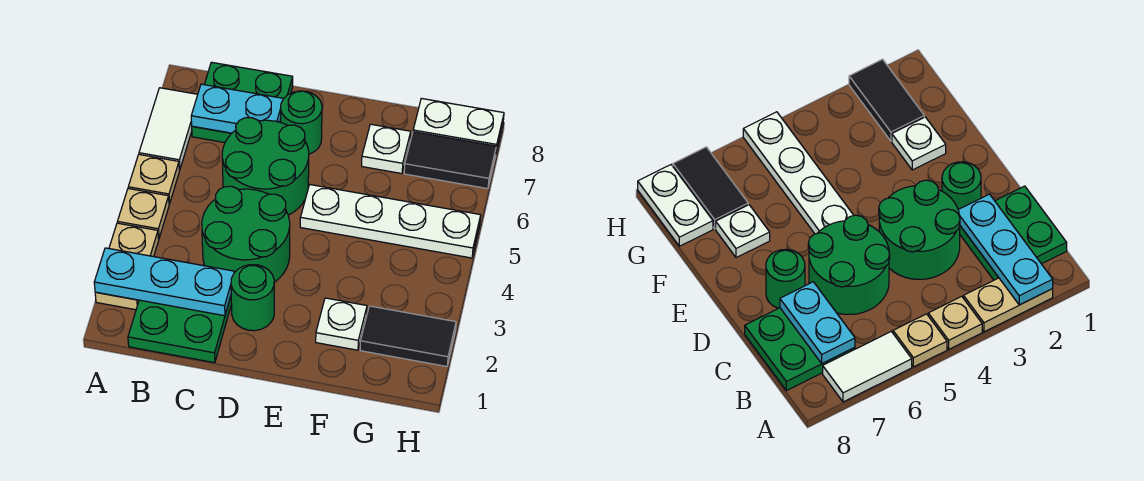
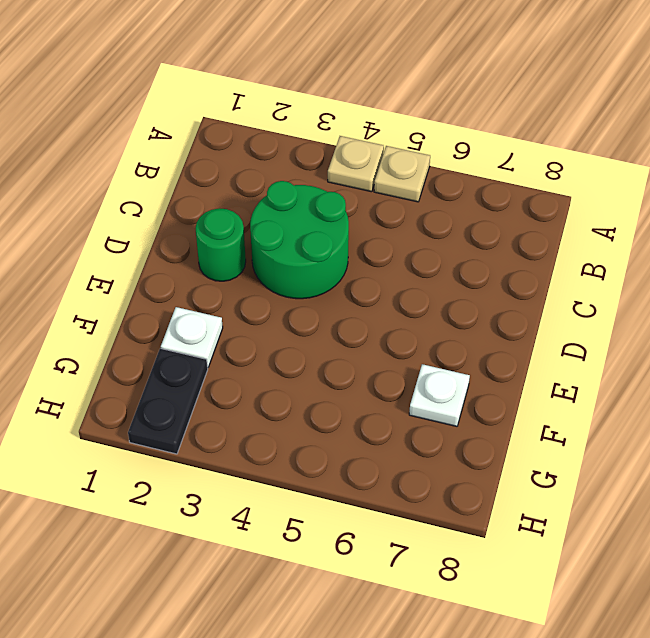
black 1x2 plate [128,348,208,454] -> black 1x2 tile [360,306,456,366]
none -> tan 1x2 plate [95,223,159,310]
none -> white 1x2 tile [139,88,198,170]
none -> green 2x2 plate [128,296,231,363]

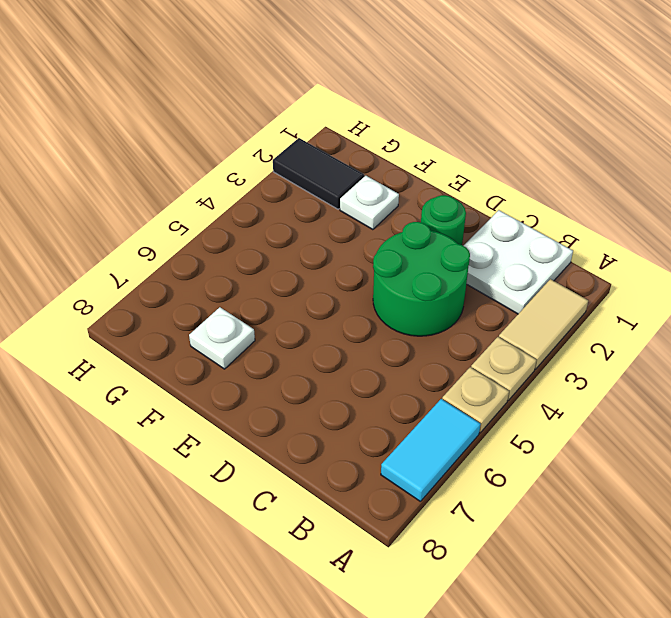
tan 1x2 tile [499,279,588,369] -> tan 1x2 plate [95,223,159,310]
cyan 1x2 tile [381,399,481,502] -> white 1x2 tile [139,88,198,170]
white 2x2 plate [464,210,573,314] -> green 2x2 plate [128,296,231,363]
none -> green 2x2 plate [192,62,293,143]
none -> green 2x2 round brick [222,118,309,215]
none -> green 1x1 round brick [281,91,322,154]

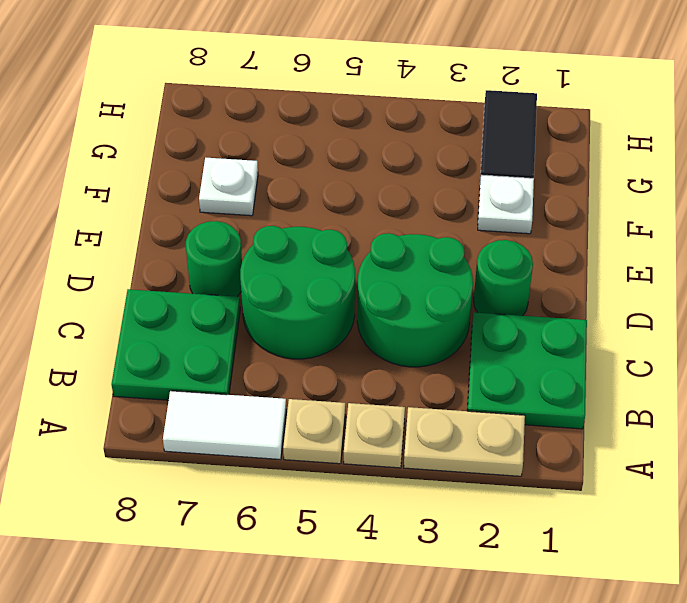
none -> white 1x4 plate [300,185,481,258]
none -> black 1x2 tile [404,132,496,189]
none -> white 1x2 plate [413,98,504,152]

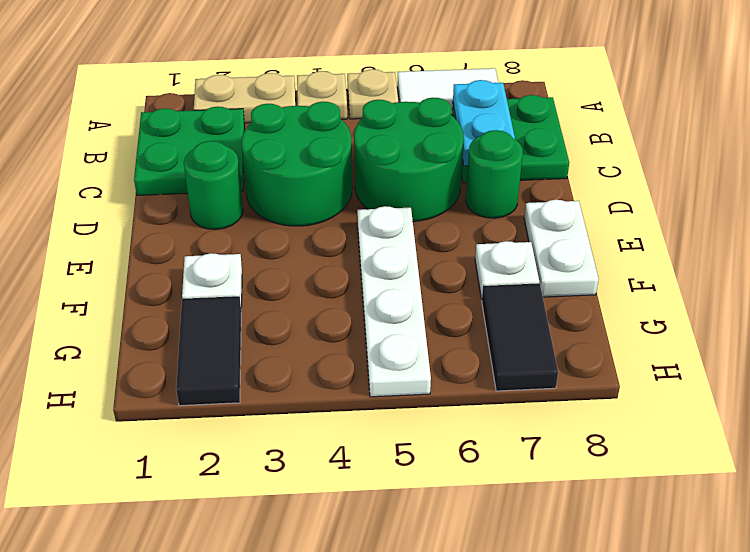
white 1x2 plate [524,200,599,297] -> white 1x2 plate moved to [413,98,504,152]
none -> cyan 1x3 plate [94,248,235,316]

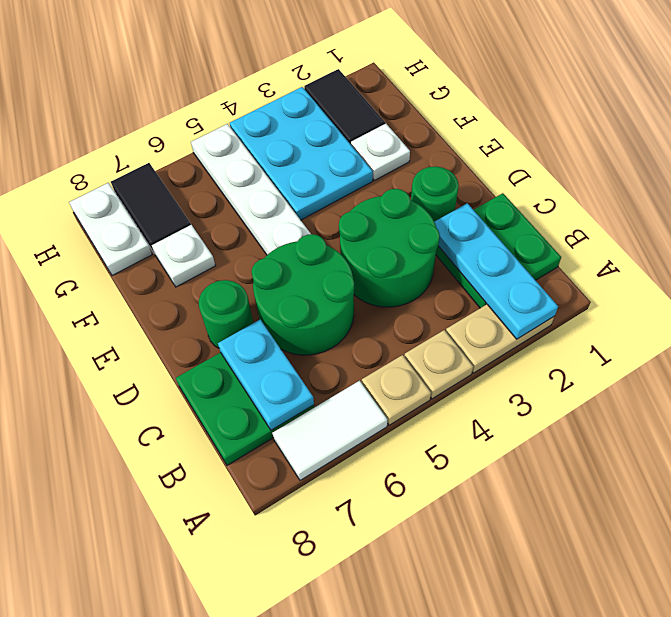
cyan 2x3 plate [230,87,373,220] -> none

